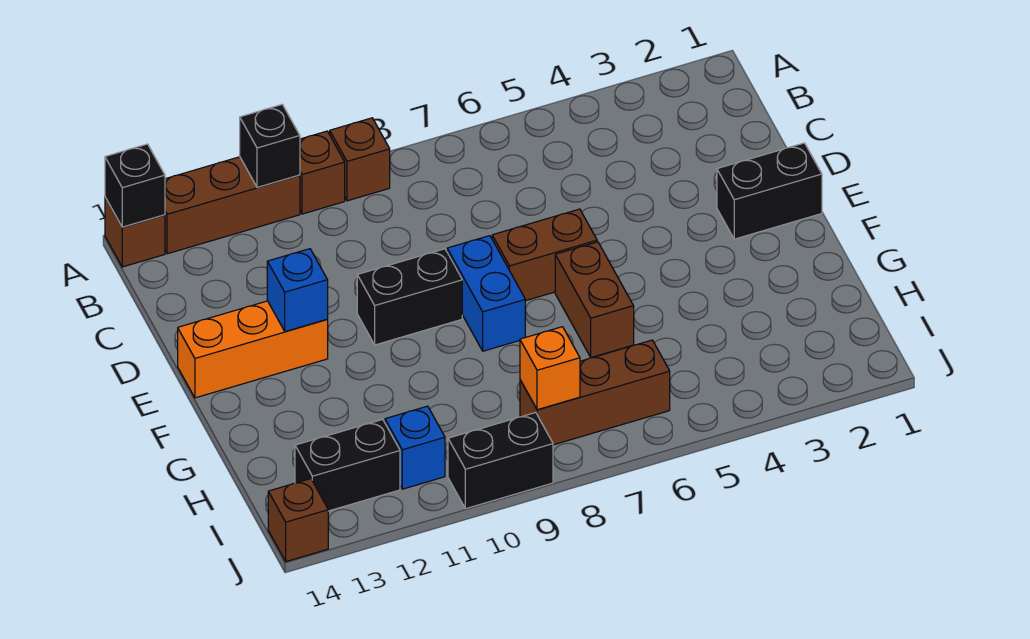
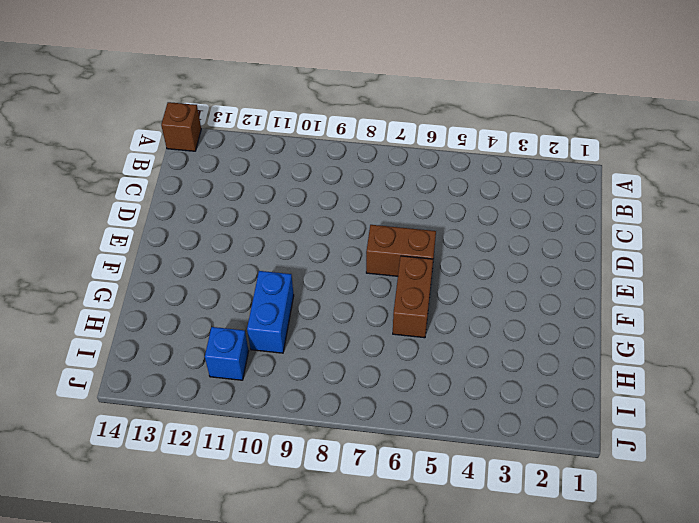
blue 1x2 brick [247,271,294,353] -> blue 1x2 brick moved to [447,236,525,351]
none -> brown 1x1 brick [330,118,390,201]
none -> brown 1x1 brick [300,131,345,214]
none -> brown 1x3 brick [165,157,300,254]

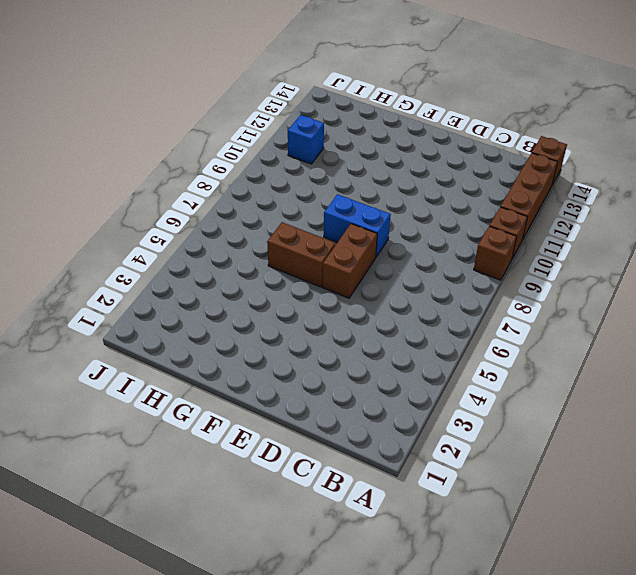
none -> black 1x2 brick [717,143,822,239]
none -> black 1x2 brick [357,249,462,345]
none -> orange 1x3 brick [178,301,328,398]

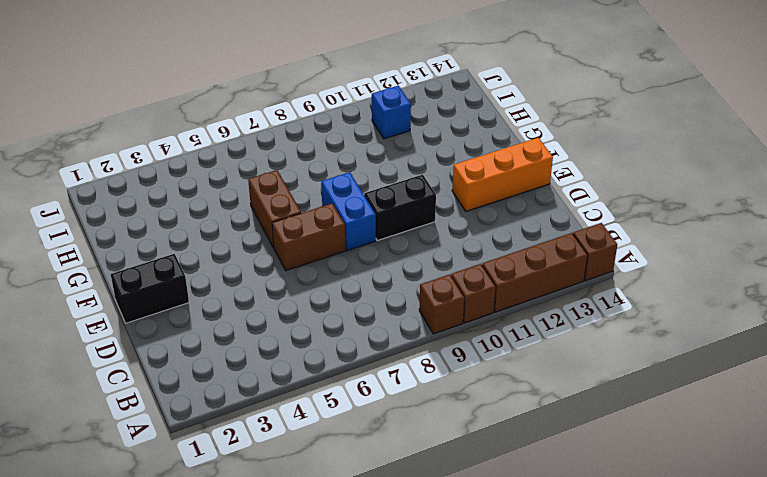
none -> brown 1x3 brick [520,340,670,445]
none -> black 1x2 brick [295,419,400,511]
none -> black 1x2 brick [448,413,553,509]

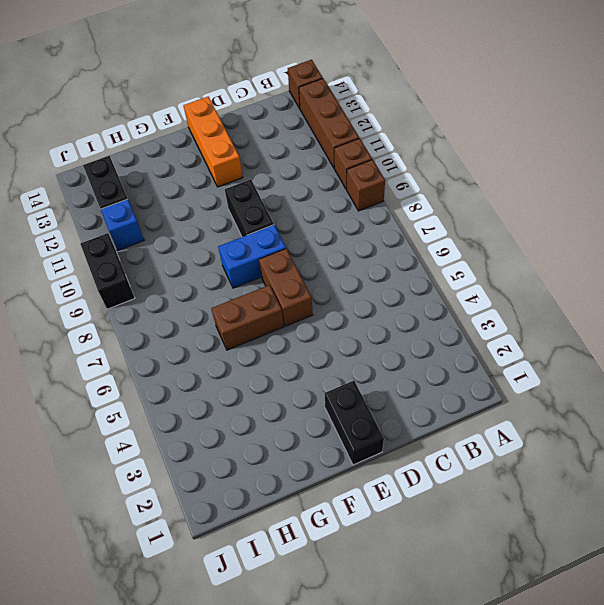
none -> brown 1x3 brick [520,340,670,445]
none -> brown 1x1 brick [268,479,328,561]
none -> black 1x1 brick [240,105,300,188]

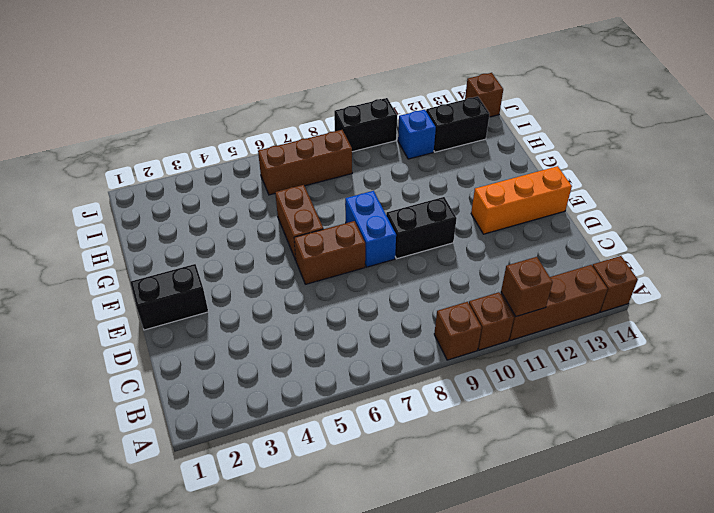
brown 1x1 brick [501,257,553,317] -> black 1x1 brick [240,105,300,188]
none -> black 1x1 brick [105,144,165,227]
none -> blue 1x1 brick [267,249,328,332]
none -> orange 1x1 brick [520,327,580,410]

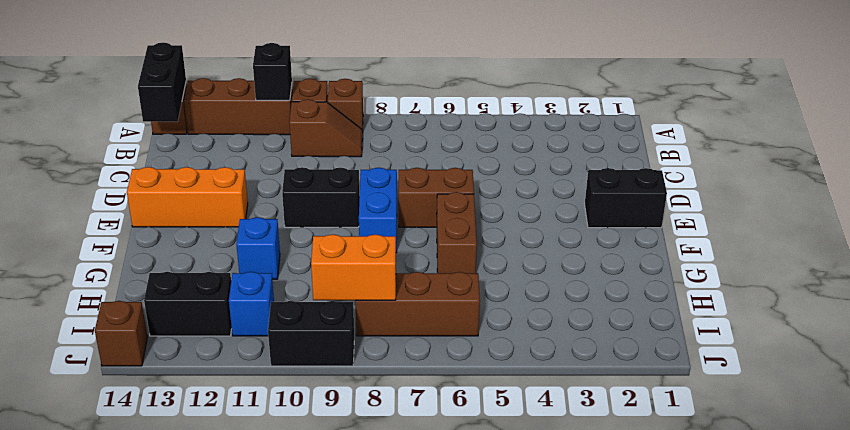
black 1x2 brick [138,42,186,122] -> black 1x1 brick [105,144,165,227]
brown 1x2 slope [289,99,362,157] -> none
blue 1x1 brick [236,217,280,279] -> blue 1x1 brick moved to [267,249,328,332]
orange 1x2 brick [311,234,396,301] -> orange 1x1 brick [520,327,580,410]

